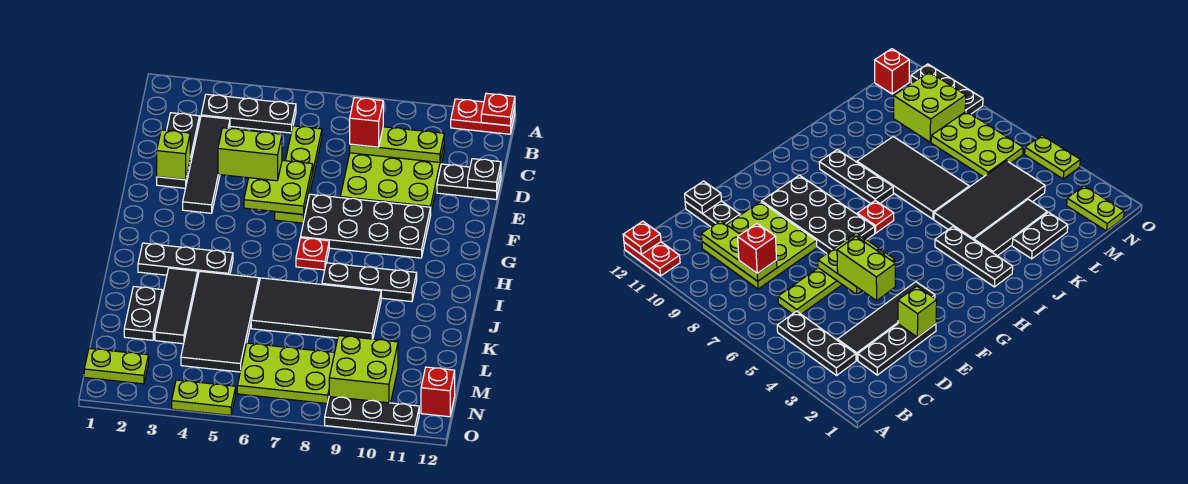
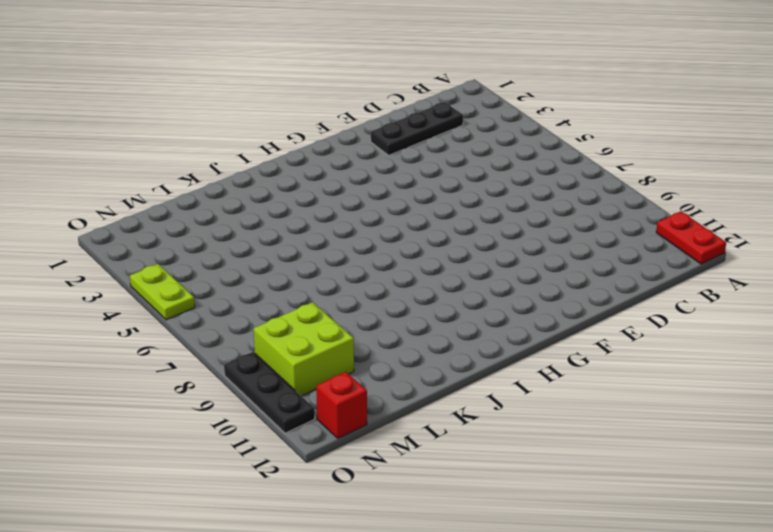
none -> black 1x3 plate [201,94,296,133]
none -> black 1x4 tile [183,116,230,213]
none -> lime 1x4 plate [275,126,322,223]

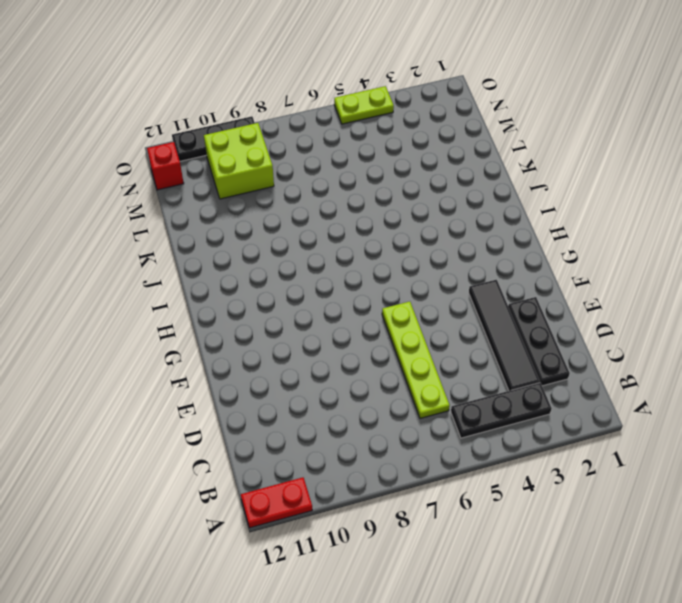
none -> lime 3x3 plate [340,146,444,211]
none -> black 1x2 plate [437,164,501,199]
none -> black 2x4 plate [301,194,431,258]

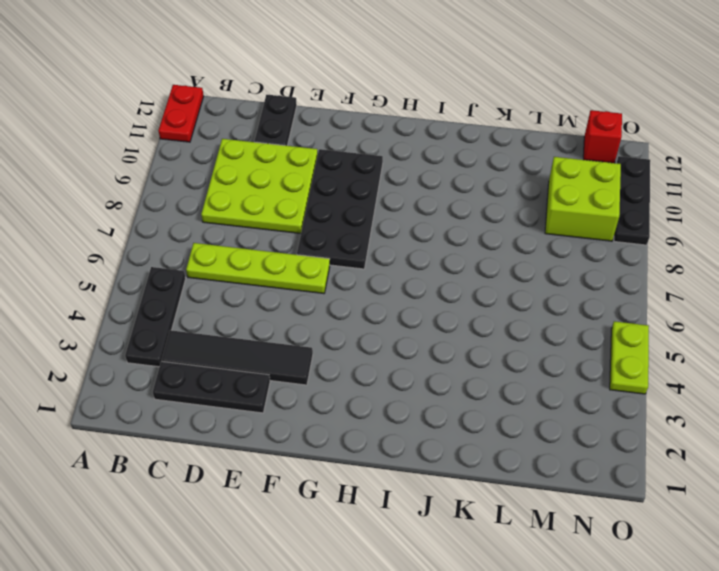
none -> red 1x1 plate [296,238,329,270]
none -> black 1x3 plate [138,243,233,275]
none -> black 1x3 plate [322,263,417,302]

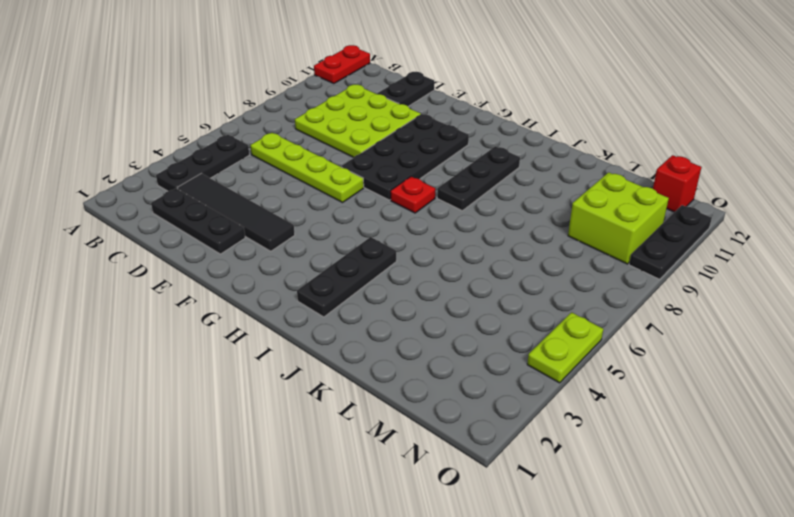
none -> black 1x3 tile [155,268,198,344]
none -> black 2x4 tile [181,271,259,372]
none -> black 2x4 tile [251,278,381,339]

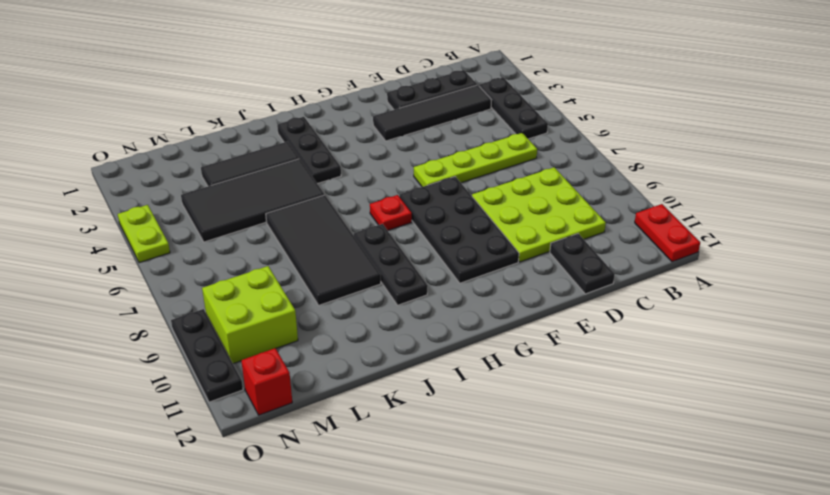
none -> black 1x2 plate [124,287,162,340]
none -> lime 2x3 plate [237,343,335,404]
none -> lime 1x2 plate [84,348,149,384]

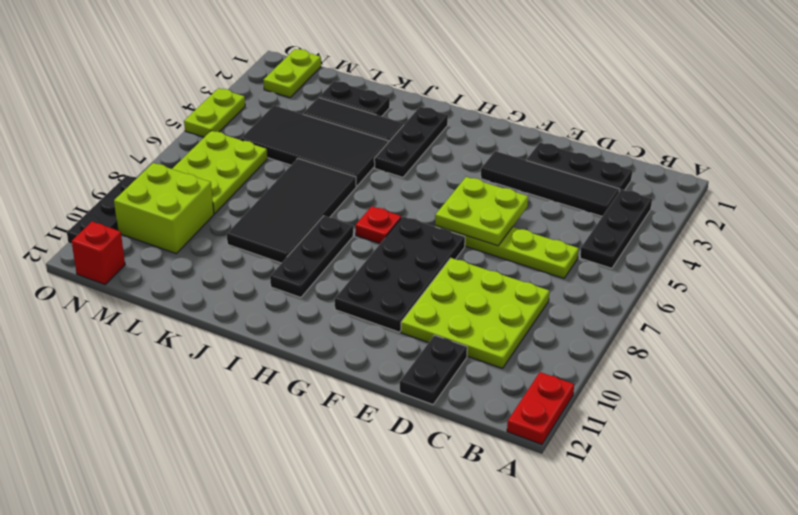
none -> red 1x1 plate [481,93,515,126]
none -> lime 1x3 plate [350,127,444,162]
none -> black 1x1 plate [468,159,501,191]

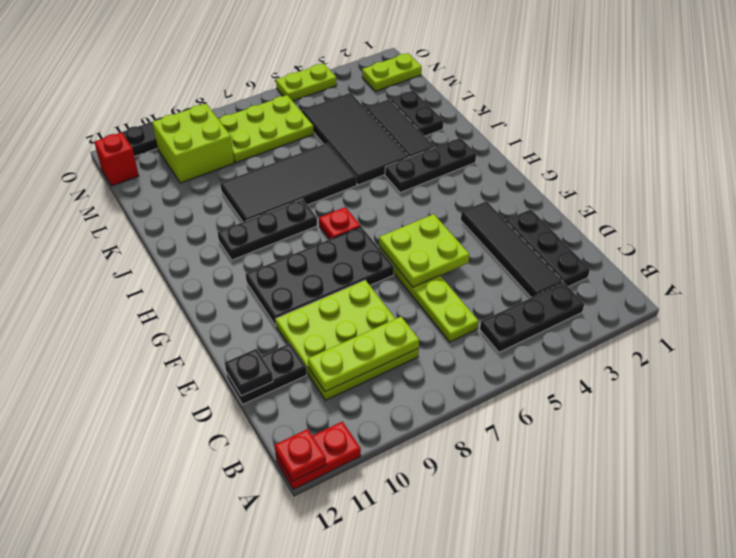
none -> lime 1x1 brick [157,130,190,180]
none -> red 1x1 brick [350,98,383,147]
none -> lime 1x2 brick [218,128,282,181]

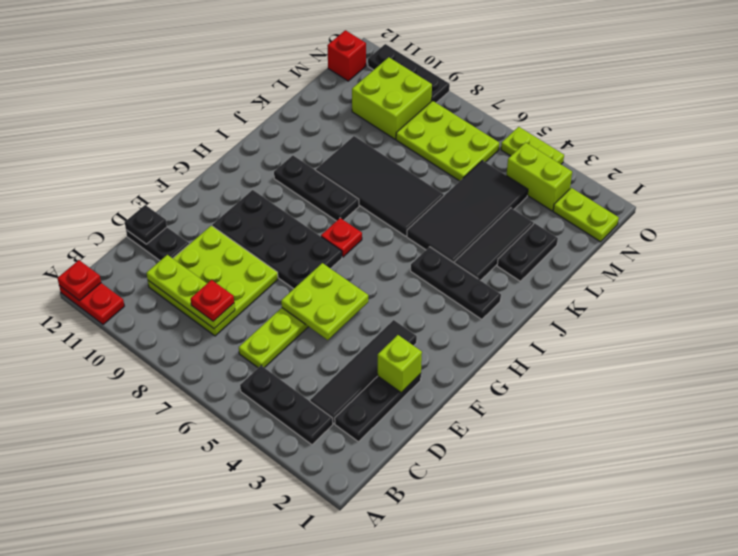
red 1x1 plate [191,280,234,321] -> red 1x1 brick [350,98,383,147]
lime 1x2 brick [506,142,572,211] -> lime 1x2 brick moved to [218,128,282,181]

